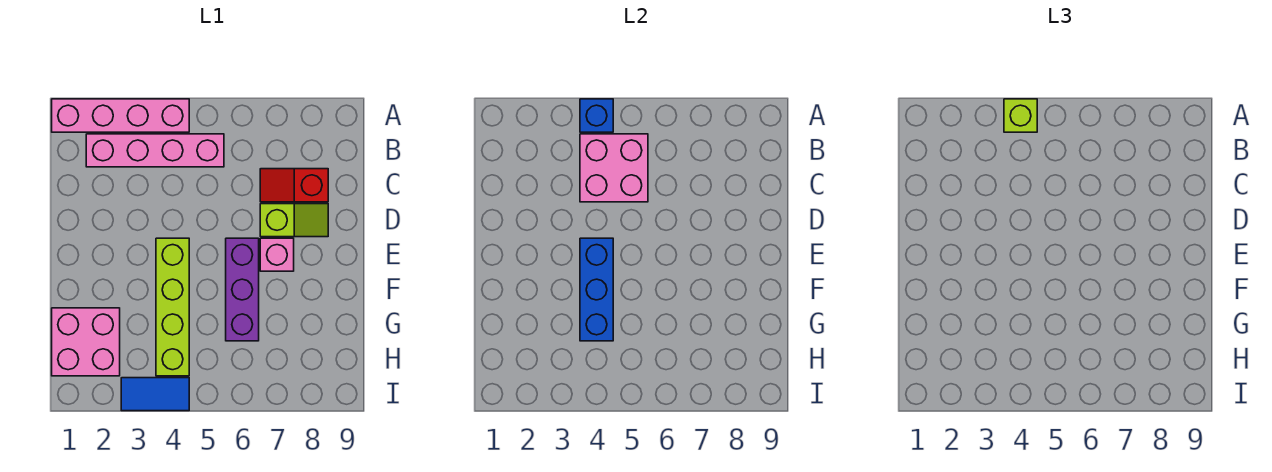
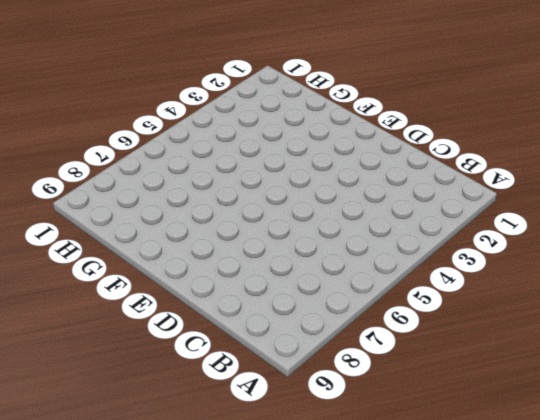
none -> pink 1x4 brick [52,99,189,132]
none -> pink 1x4 brick [86,134,224,167]
none -> red 1x2 slope [260,169,328,202]

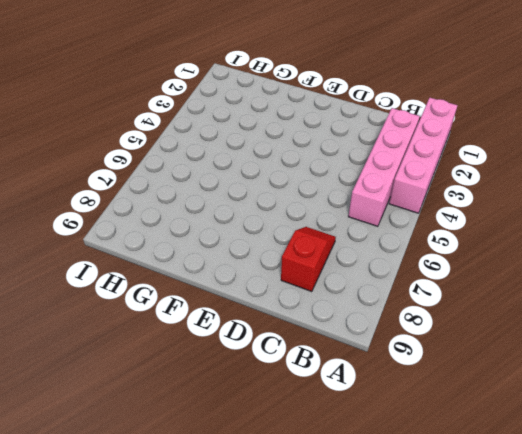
none -> lime 1x2 slope [260,204,328,237]
none -> lime 1x4 brick [156,238,189,376]
none -> purple 1x3 brick [226,238,259,341]

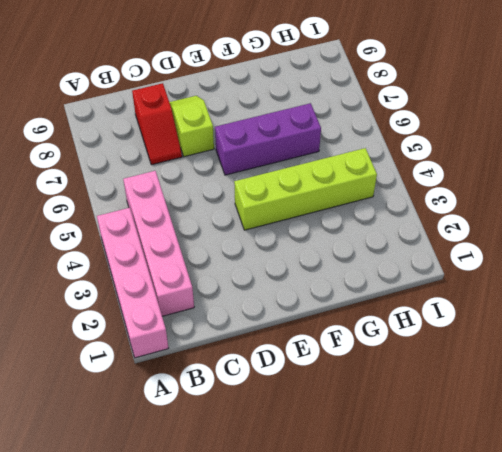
none -> pink 1x1 brick [260,238,294,271]
none -> pink 2x2 brick [52,308,120,376]
none -> blue 1x2 tile [121,378,189,411]

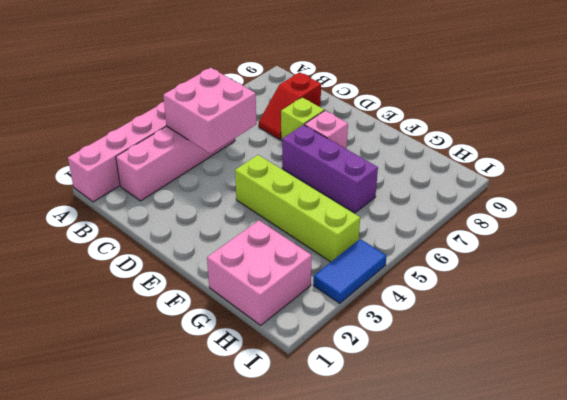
none -> blue 1x1 brick [580,99,613,132]
none -> blue 1x3 brick [580,238,613,341]
none -> lime 1x1 brick [1004,99,1037,132]

